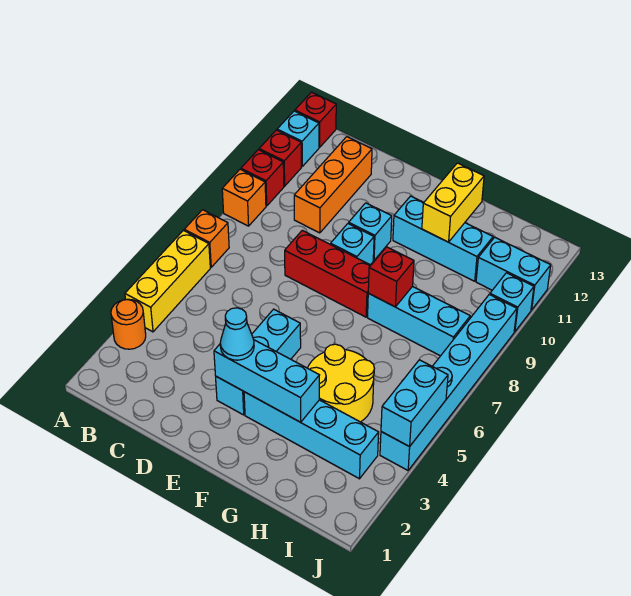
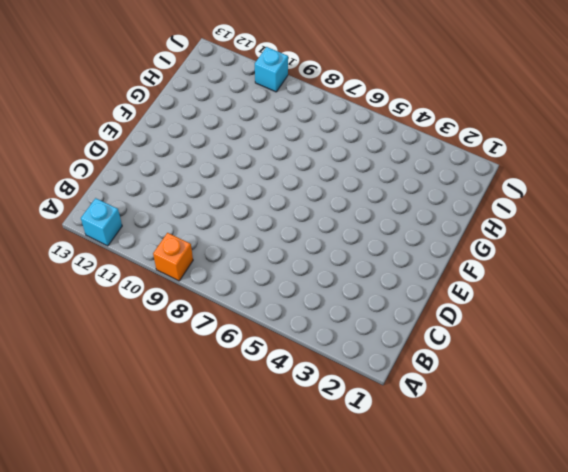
none -> orange 1x1 round brick [111,299,146,349]
none -> yellow 1x3 brick [125,230,210,332]
none -> orange 1x1 brick [184,210,229,267]

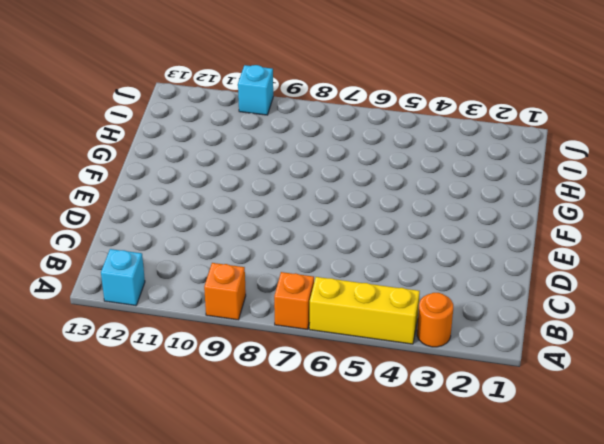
none -> red 1x1 brick [241,150,284,206]
none -> red 1x1 brick [259,130,301,186]
none -> red 1x1 brick [295,92,336,147]

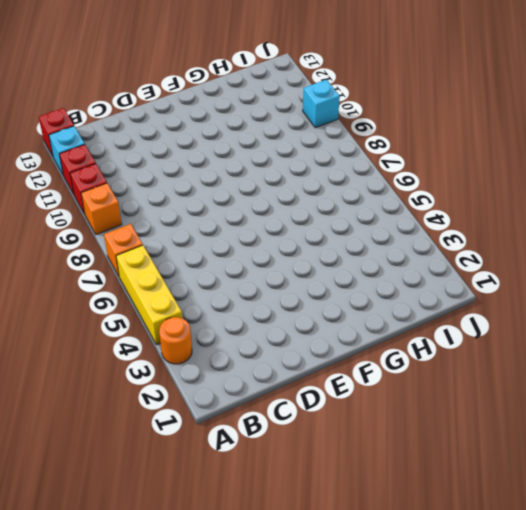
none -> orange 1x3 brick [294,137,372,233]
none -> red 1x3 brick [285,230,371,317]
none -> cyan 1x3 brick [216,309,301,415]

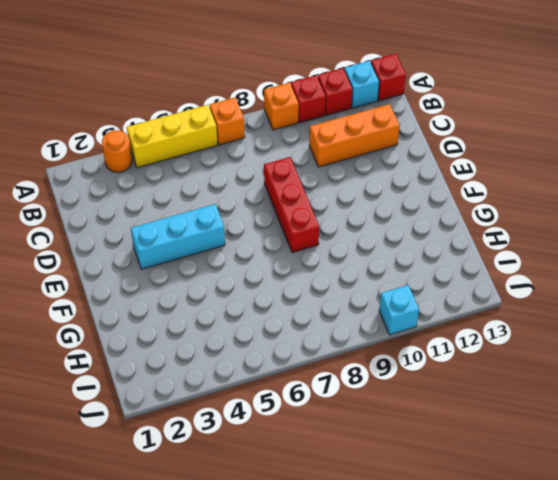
none -> cyan 1x1 brick [331,224,374,265]
none -> cyan 1x1 brick [349,203,392,260]
none -> cyan 1x4 brick [244,392,379,479]

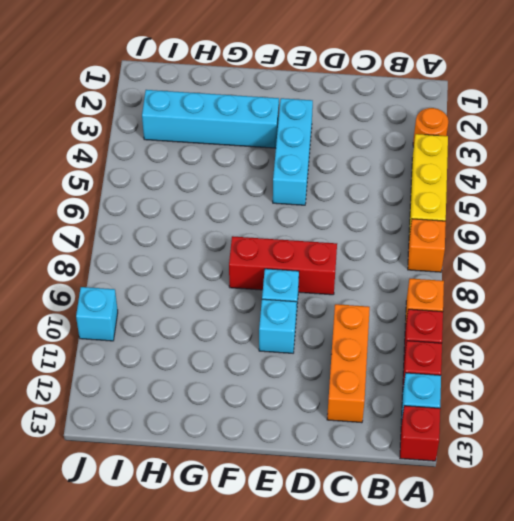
none -> cyan 1x3 brick [393,196,493,281]
none -> yellow 2x2 round brick [308,344,375,422]
none -> cyan 1x3 brick [368,286,470,356]

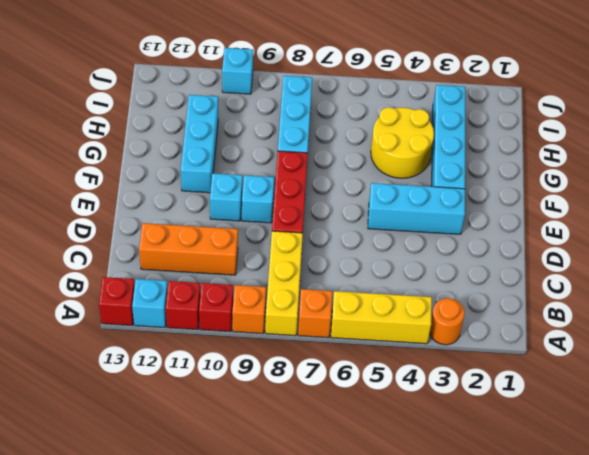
yellow 1x3 brick [265,231,303,336] -> none
none -> cyan 1x2 brick [476,237,551,310]
none -> cyan 1x6 brick [380,294,517,470]
none -> cyan 1x3 brick [214,340,319,422]

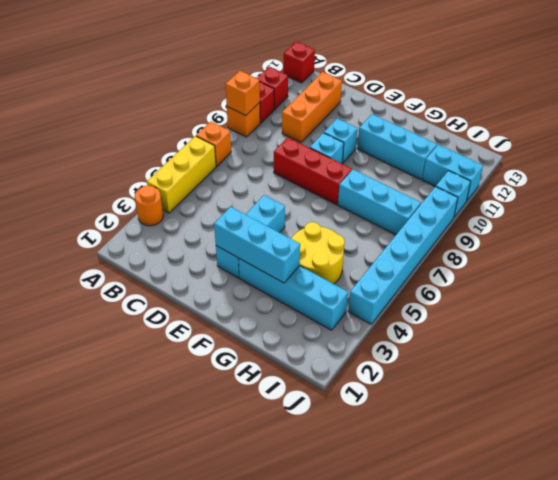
orange 1x1 brick [226,71,260,116] -> none
none -> cyan 1x1 brick [277,111,319,166]
none -> red 1x1 brick [368,247,414,307]
none -> yellow 1x2 brick [422,163,484,242]

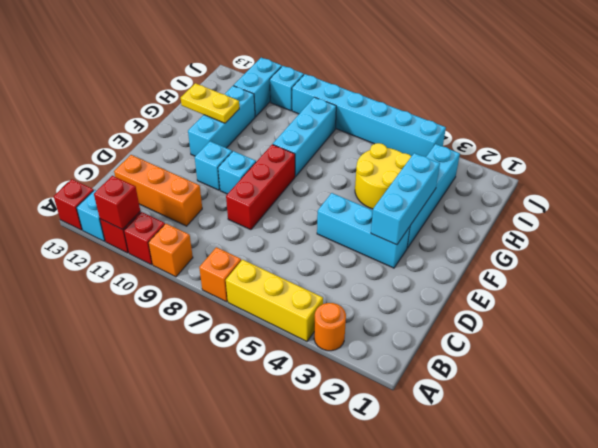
red 1x1 brick [94,176,140,230] -> red 1x1 brick moved to [368,247,414,307]
yellow 1x2 plate [181,83,239,123] -> yellow 1x2 brick [422,163,484,242]
none -> cyan 1x2 brick [381,360,448,447]
none -> cyan 1x1 cone [220,308,254,360]

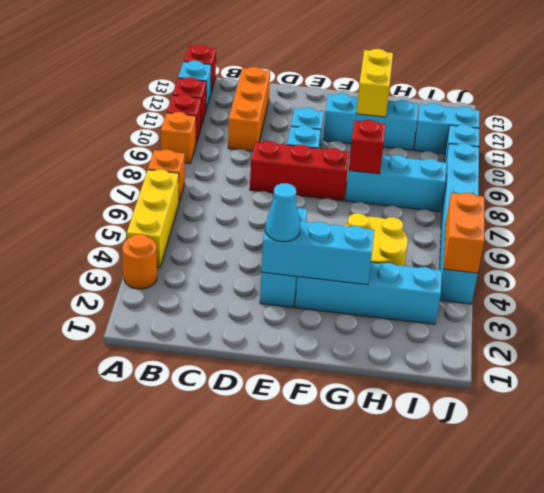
orange 1x2 brick [444,193,484,273] -> cyan 1x2 brick [381,360,448,447]

